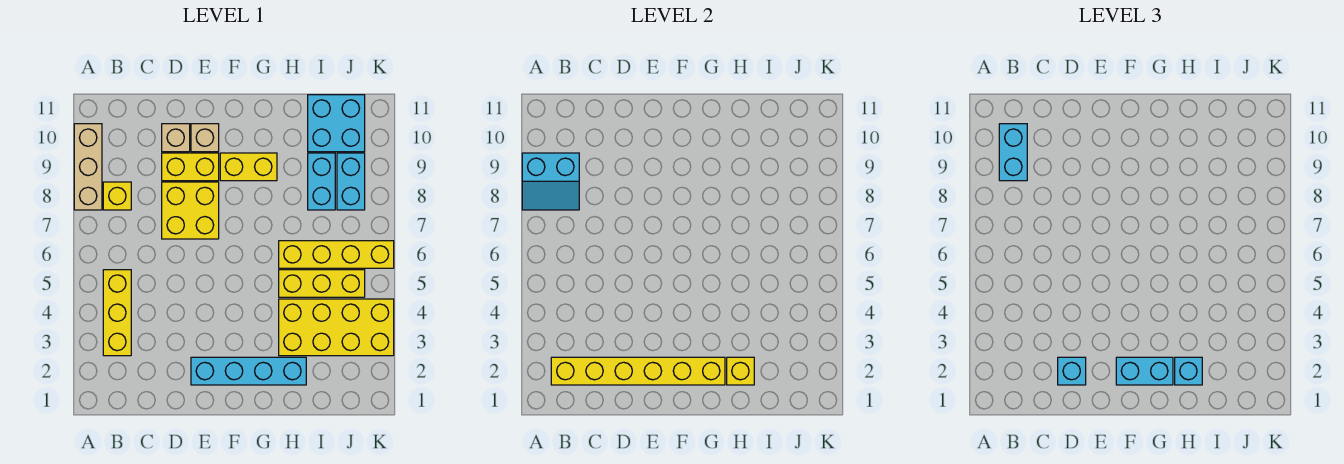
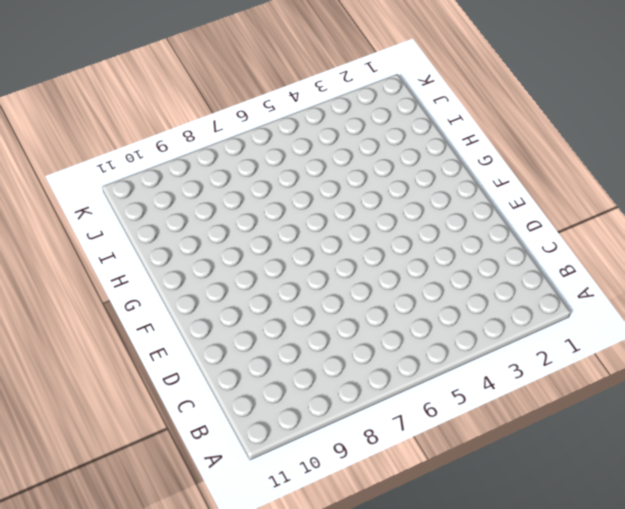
none -> tan 1x3 brick [74,124,102,210]
none -> yellow 1x3 brick [103,270,131,356]
none -> yellow 1x1 brick [103,182,131,210]

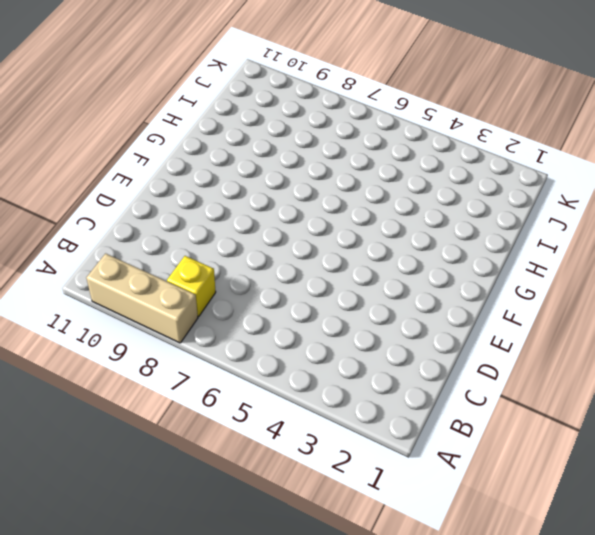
none -> yellow 1x3 brick [103,270,131,356]
none -> yellow 2x2 brick [162,182,219,239]
none -> yellow 1x2 brick [162,153,219,181]

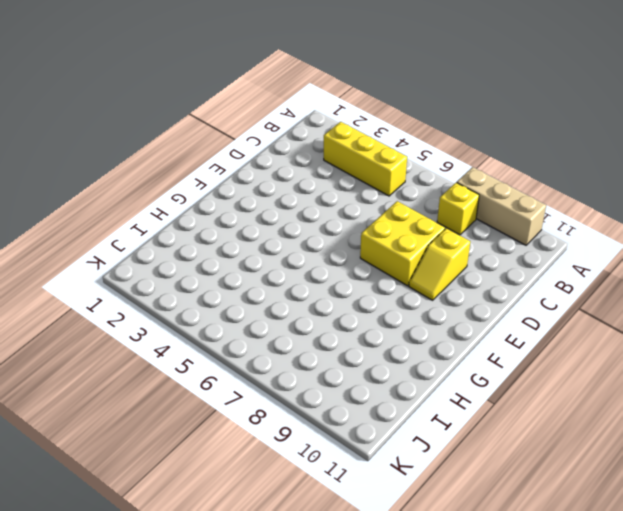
yellow 1x2 slope [409,228,470,300] -> yellow 1x2 brick [162,153,219,181]
none -> tan 1x1 brick [162,124,190,152]
none -> cyan 1x4 brick [191,357,306,385]
none -> tan 1x1 brick [191,124,219,152]

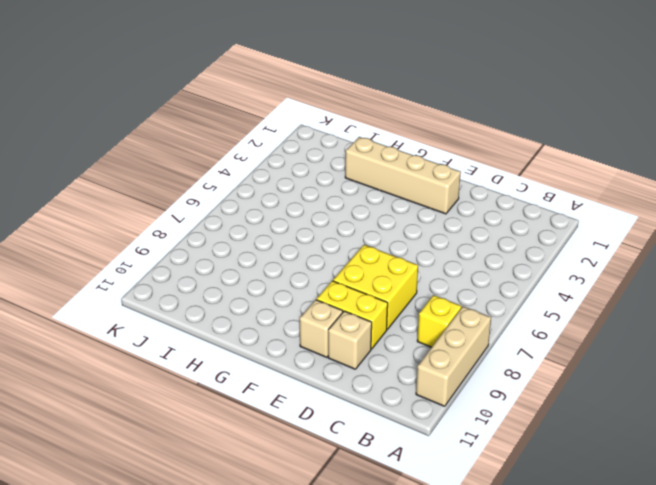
tan 1x4 brick [345,137,461,214] -> cyan 1x4 brick [191,357,306,385]
none -> yellow 1x3 brick [103,270,131,356]
none -> yellow 1x2 brick [220,153,277,181]
none -> yellow 2x4 brick [279,299,394,356]

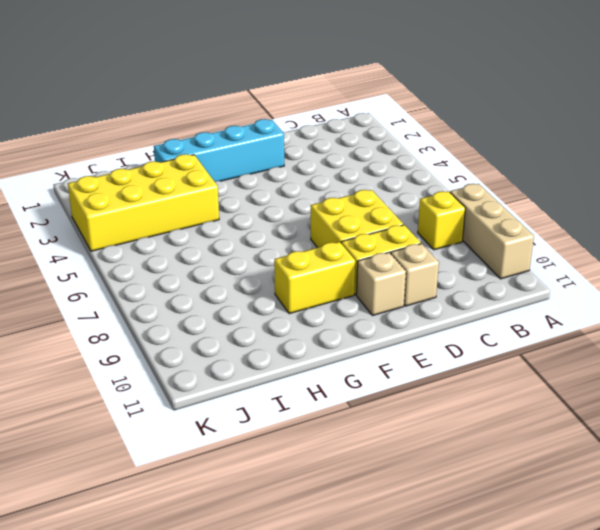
none -> yellow 1x3 brick [103,270,131,356]
none -> yellow 1x3 brick [279,270,365,297]
none -> yellow 1x4 brick [279,241,394,268]

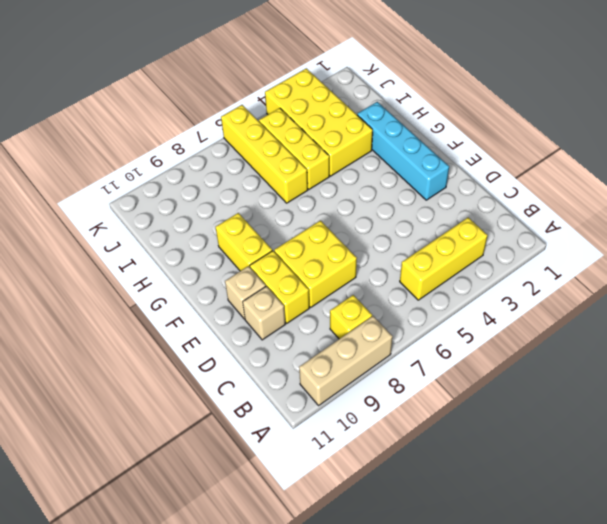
none -> cyan 1x2 brick [308,153,335,210]
none -> cyan 2x2 brick [308,95,365,152]
none -> cyan 1x2 brick [337,153,365,210]

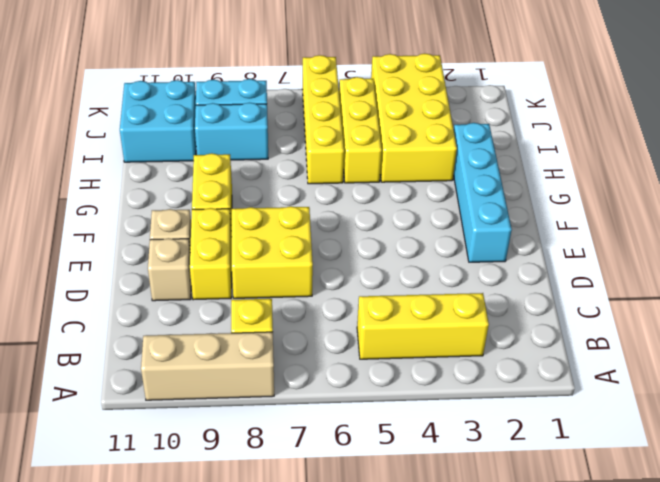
none -> cyan 2x2 slope [522,153,579,210]
none -> yellow 1x6 brick [551,357,725,385]
none -> yellow 1x1 brick [727,357,754,385]

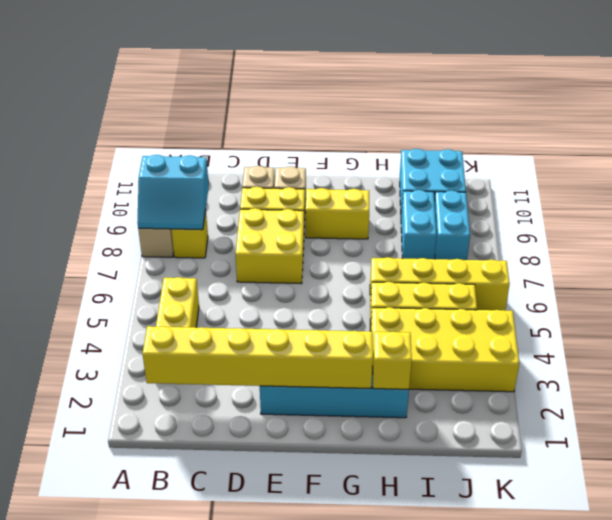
none -> cyan 1x2 brick [999,124,1027,181]
none -> cyan 1x1 brick [1058,357,1086,385]
none -> cyan 1x2 brick [1116,357,1173,385]

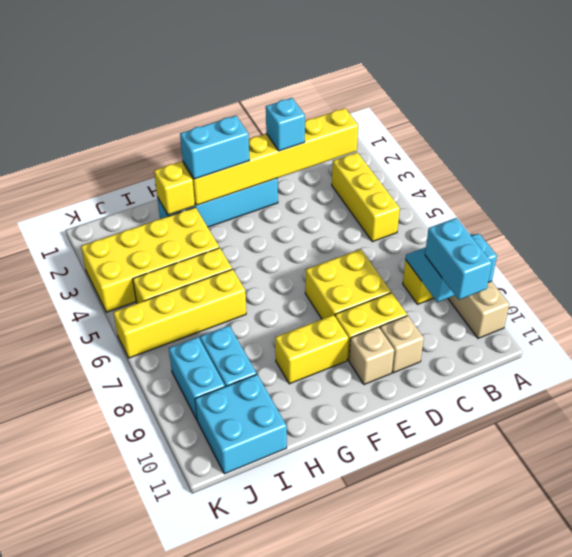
none -> cyan 1x1 brick [1175,357,1202,385]

